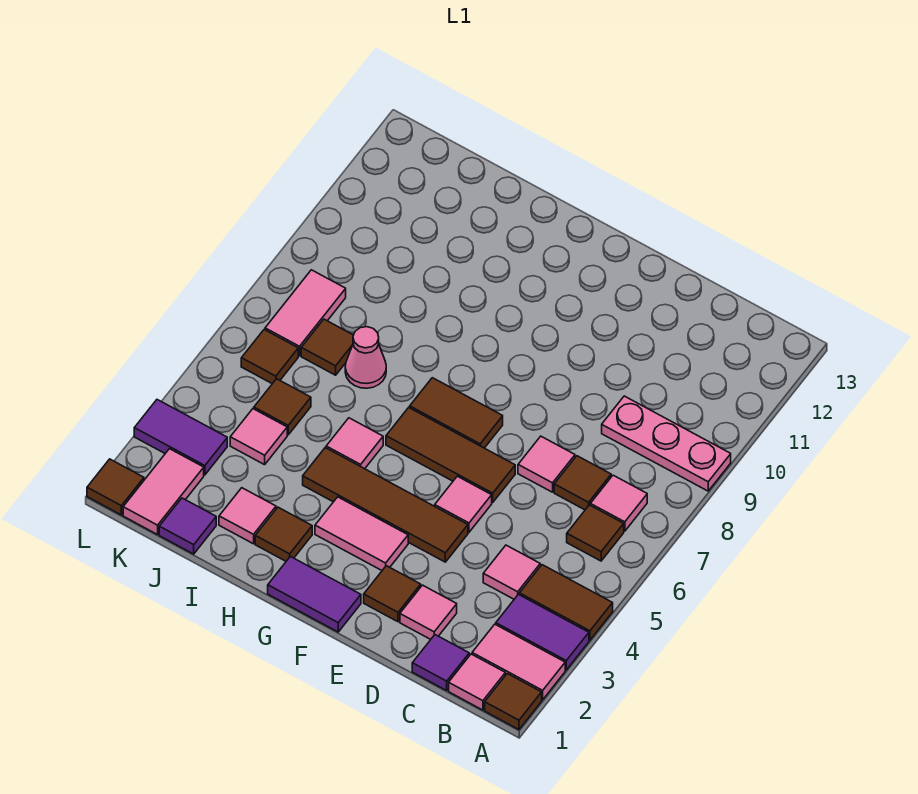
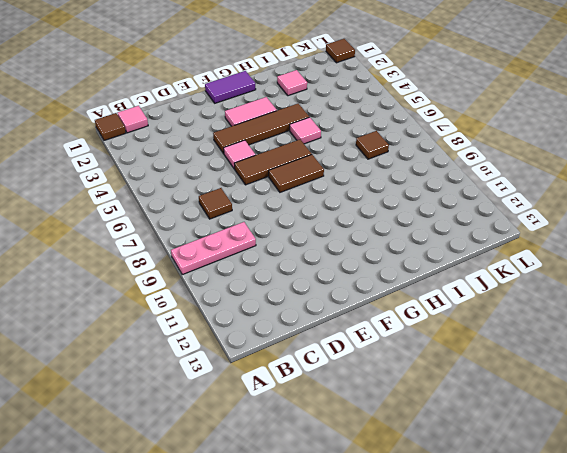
none -> pink 1x2 tile [472,624,565,700]
none -> purple 1x2 tile [496,595,589,670]
none -> brown 1x2 tile [519,565,613,640]
none -> brown 1x1 tile [567,505,624,561]

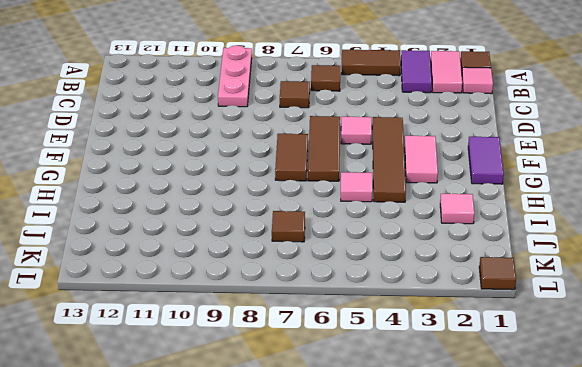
brown 1x2 tile [342,50,401,76] -> brown 1x2 tile turned to [519,565,613,640]
none -> pink 1x1 tile [590,475,647,531]
none -> purple 1x1 tile [412,635,469,690]
none -> pink 1x1 tile [483,545,540,599]
none -> pink 1x1 tile [400,585,457,639]

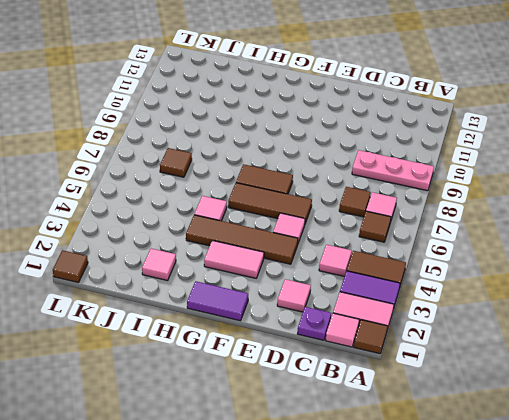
purple 1x1 plate [298,307,331,340] -> purple 1x1 tile [412,635,469,690]
none -> pink 1x1 tile [518,436,575,492]
none -> brown 1x1 tile [364,566,421,622]
none -> brown 1x1 tile [255,507,312,561]
none -> pink 1x1 cone [345,327,386,388]

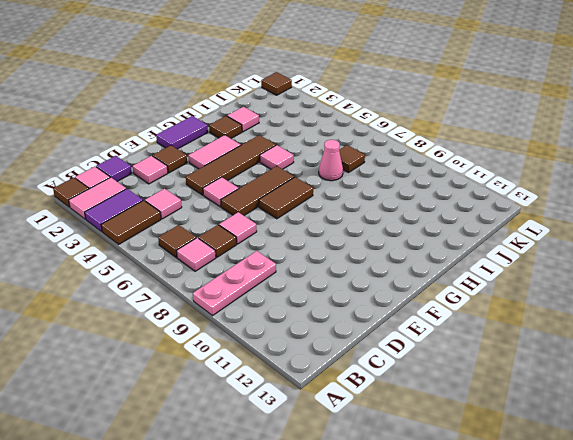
none -> purple 1x1 tile [159,498,216,554]
none -> pink 1x1 tile [230,409,287,465]
none -> brown 1x1 tile [254,379,311,435]
none -> pink 1x2 tile [123,449,204,535]

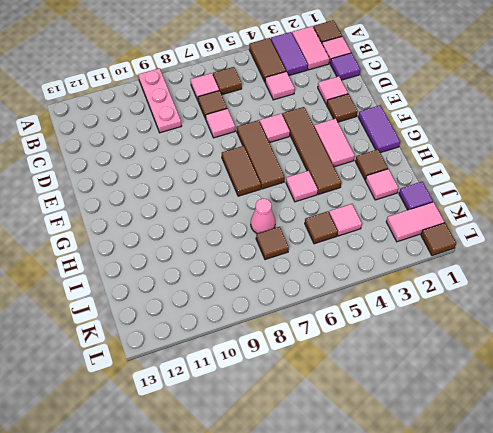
none -> purple 1x2 tile [134,400,227,475]
none -> brown 1x1 tile [241,330,298,384]
none -> pink 1x2 tile [265,270,346,356]

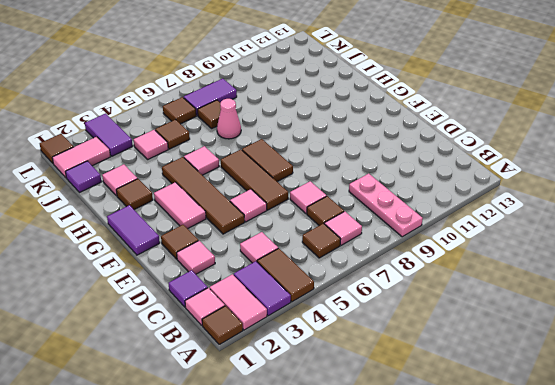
purple 1x2 tile [184,79,237,116] -> pink 1x2 tile [265,270,346,356]

